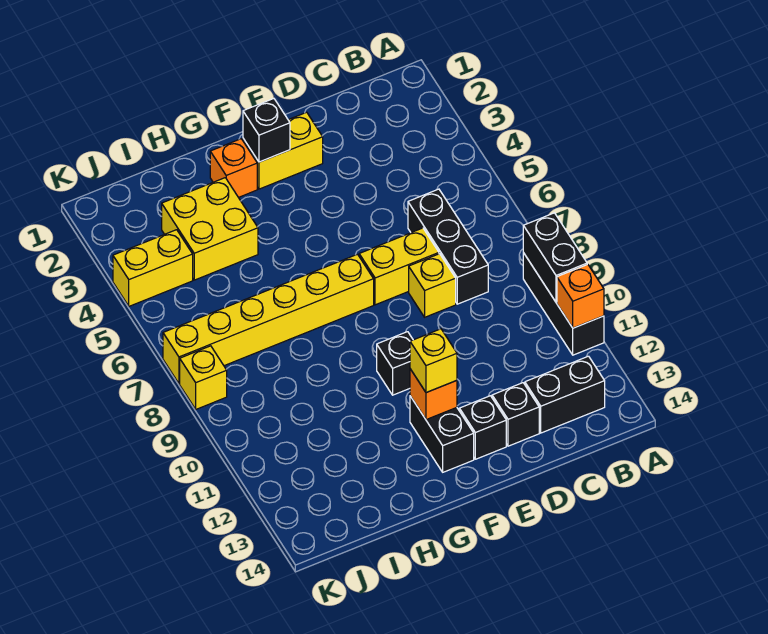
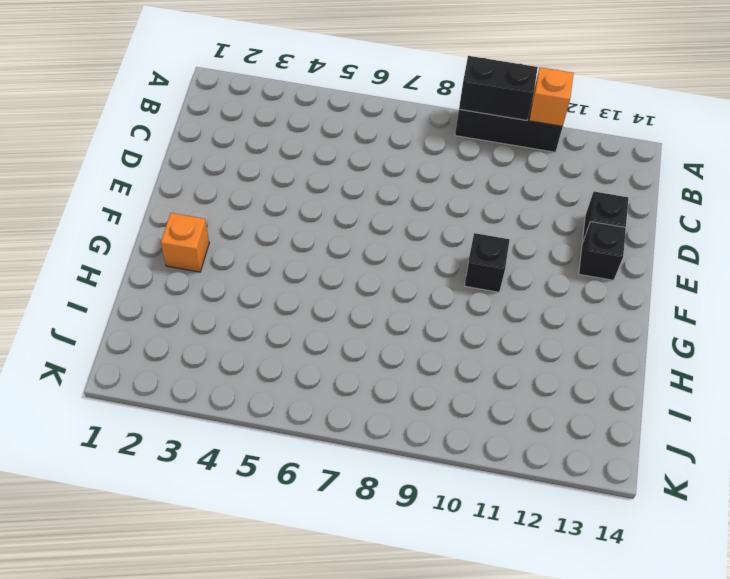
none -> black 1x2 brick [525,356,605,433]
none -> black 1x3 brick [408,189,488,304]
none -> yellow 1x2 brick [359,228,439,305]

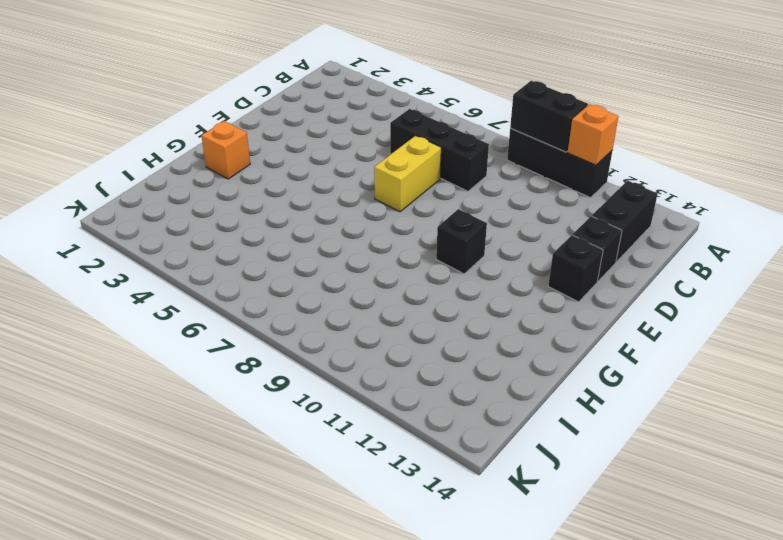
none -> yellow 1x1 brick [409,254,456,317]
none -> yellow 1x2 brick [243,112,323,189]
none -> yellow 1x6 brick [163,254,374,384]

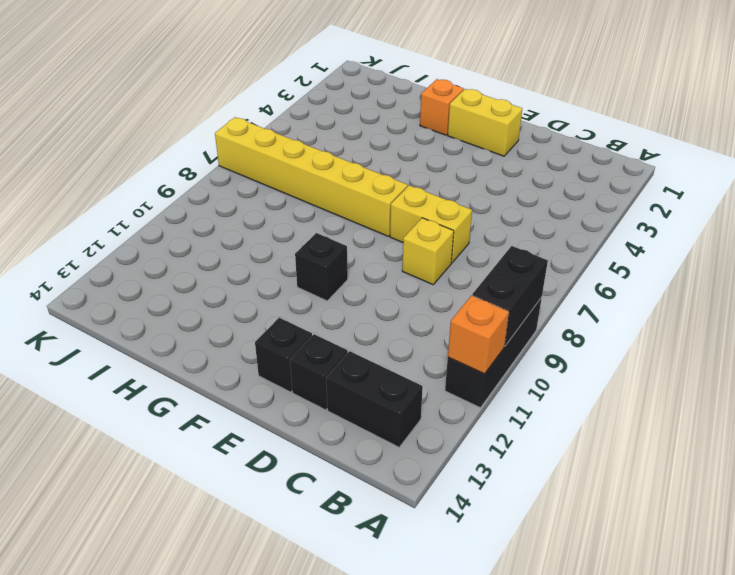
none -> black 1x3 brick [408,189,488,304]
none -> black 1x2 brick [410,396,474,472]
none -> yellow 2x2 brick [162,178,258,280]

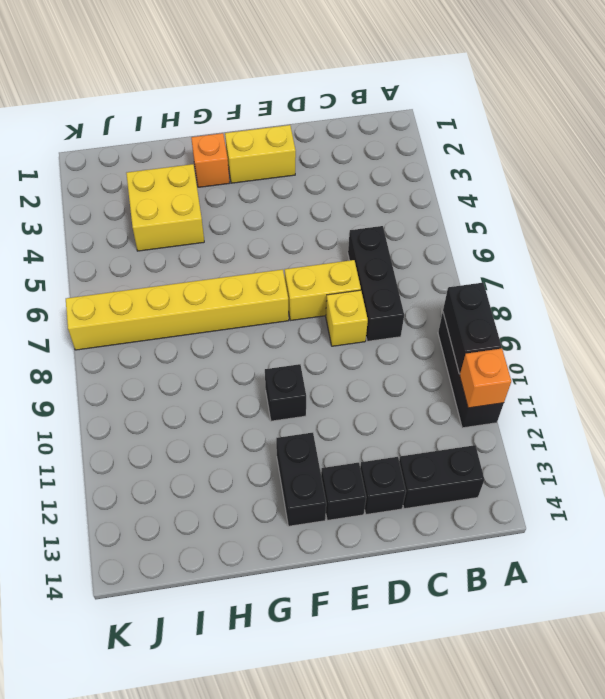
none -> yellow 1x2 brick [113,230,193,306]
none -> yellow 1x1 brick [180,346,227,409]
none -> black 1x1 brick [243,99,290,162]

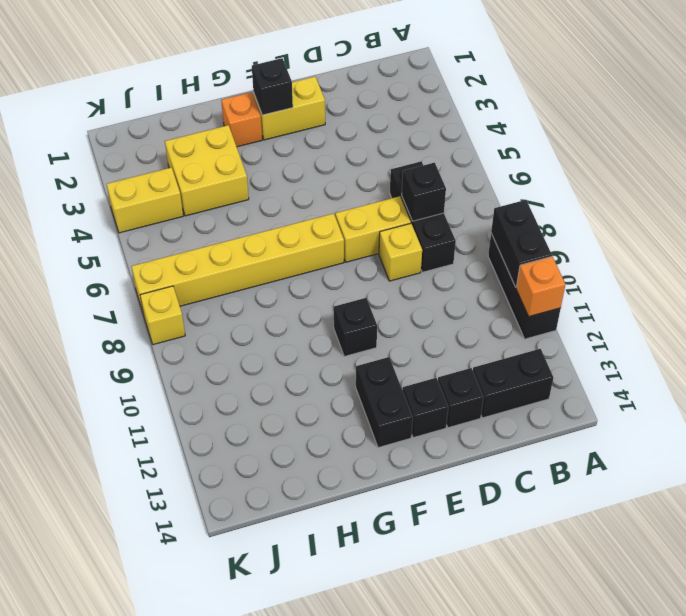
black 1x1 brick [402,163,446,221] -> none
none -> orange 1x1 brick [410,369,457,420]
none -> yellow 1x1 brick [410,329,457,393]

